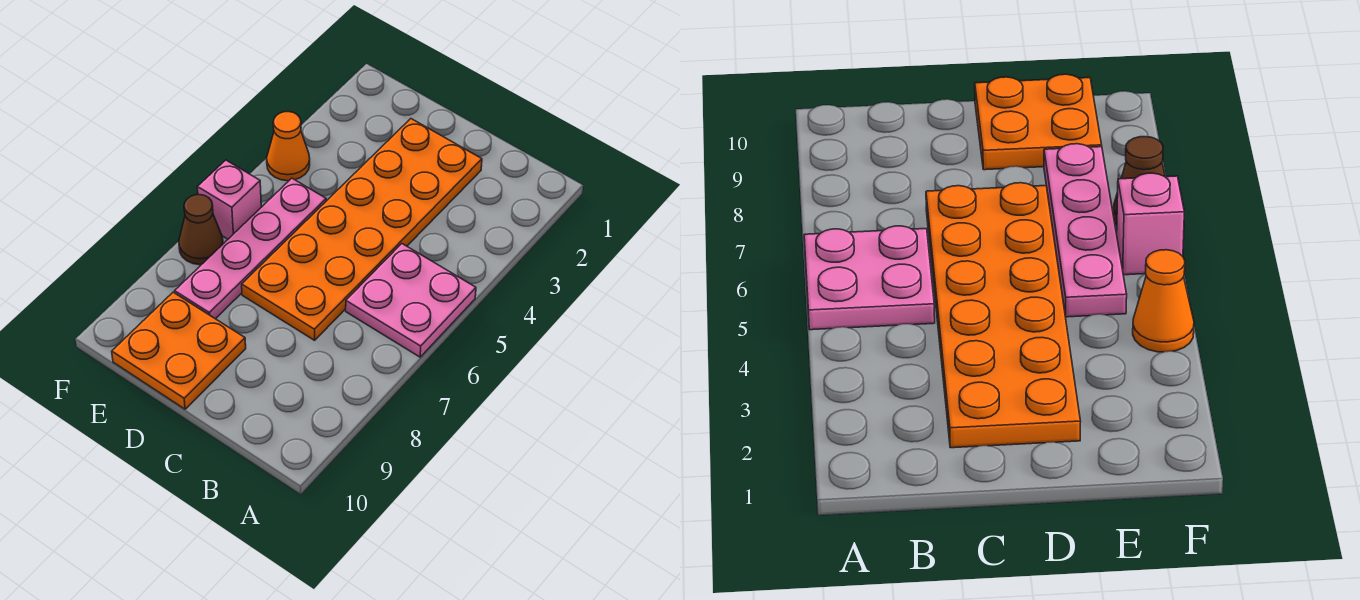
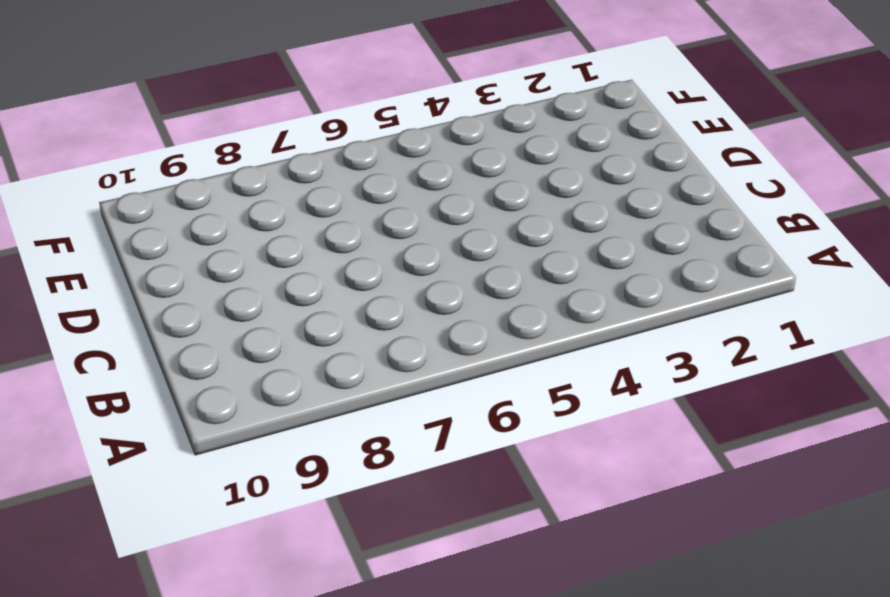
none -> pink 2x2 plate [346,244,476,357]
none -> orange 2x6 plate [242,119,482,340]

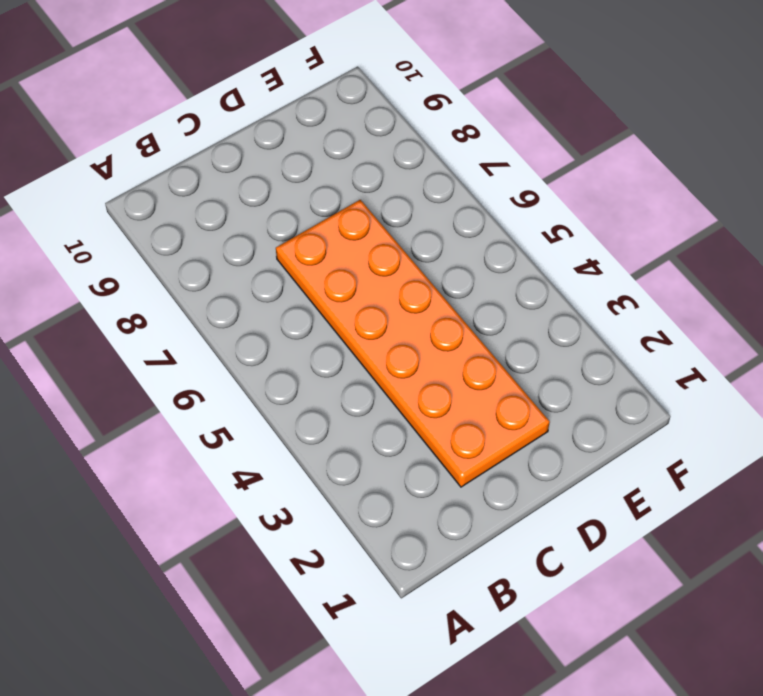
none -> pink 2x2 plate [346,244,476,357]
none -> orange 2x2 plate [112,292,246,409]

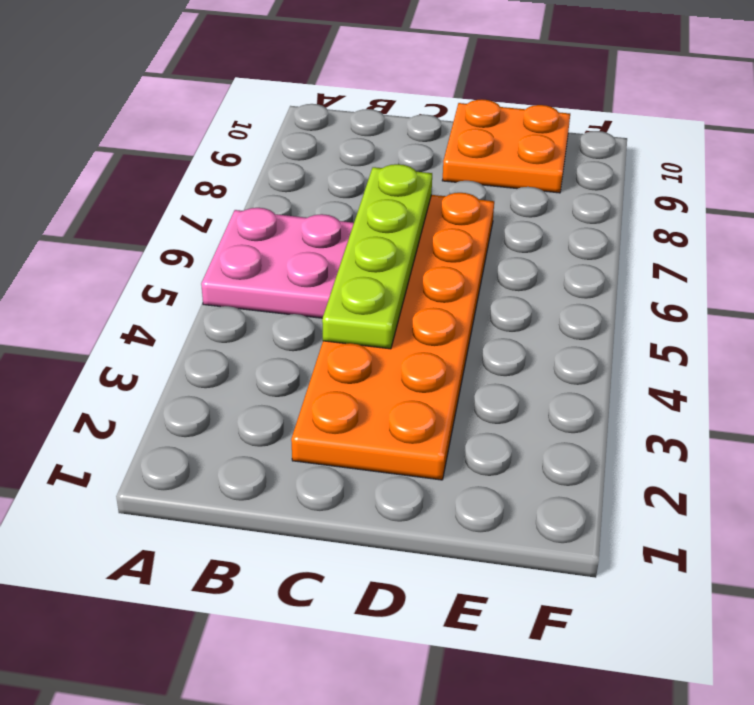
lime 1x4 plate [322,164,432,349] -> none
none -> pink 1x4 plate [175,178,326,319]
none -> orange 1x1 cone [267,112,310,181]

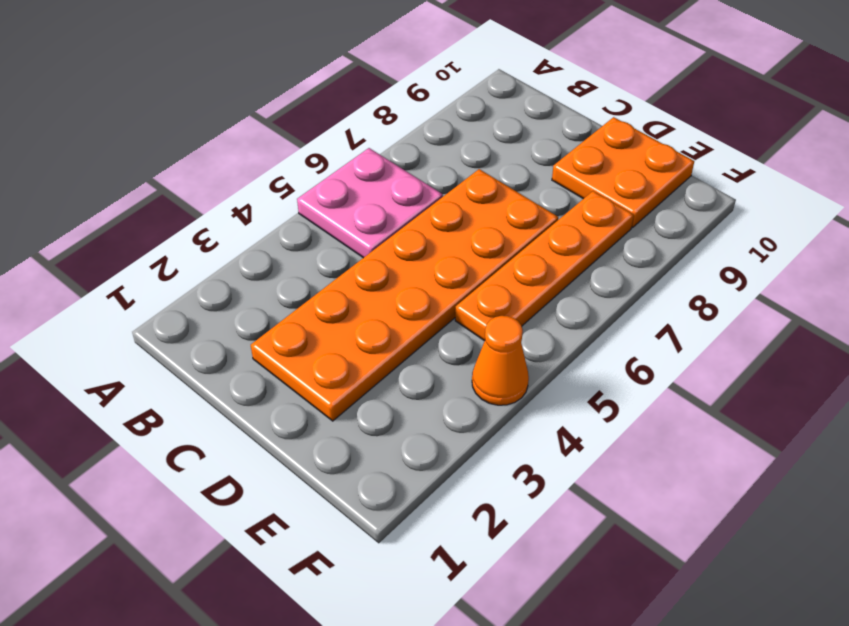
orange 1x4 plate [455,191,634,341] -> pink 1x4 plate [175,178,326,319]
none -> pink 1x1 brick [197,160,261,239]
none -> brown 1x1 cone [179,195,223,265]

